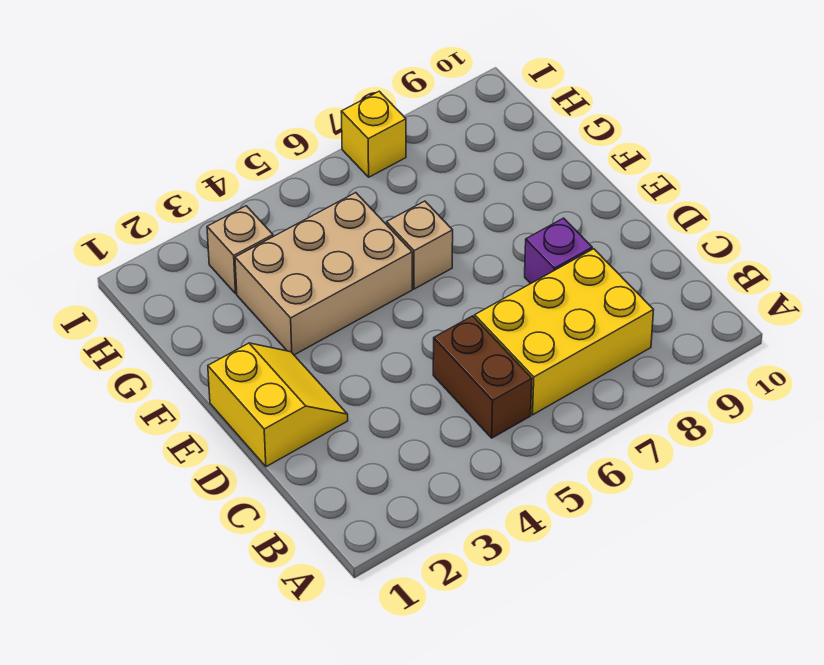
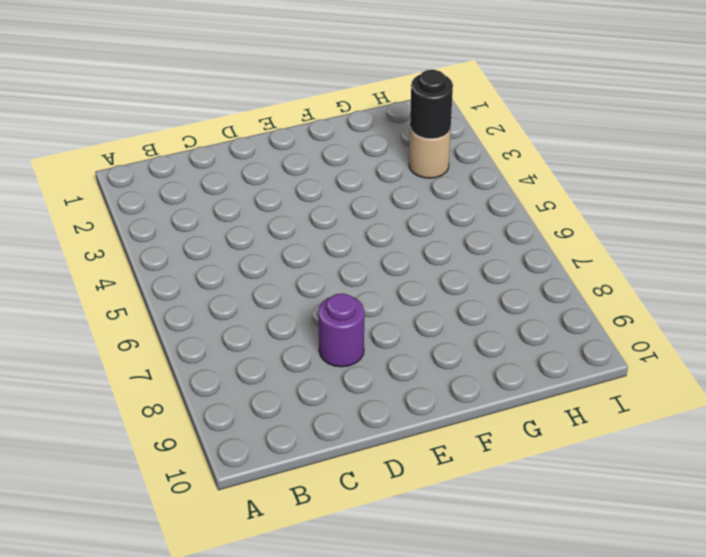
purple 1x1 round brick [318,294,364,367] -> purple 1x1 brick [525,218,592,284]
tan 1x1 round brick [409,128,451,178] -> tan 1x1 brick [207,206,273,294]
black 1x1 round brick [410,70,453,139] -> none
none -> brown 1x2 brick [433,316,532,438]
none -> yellow 2x3 brick [475,249,654,415]

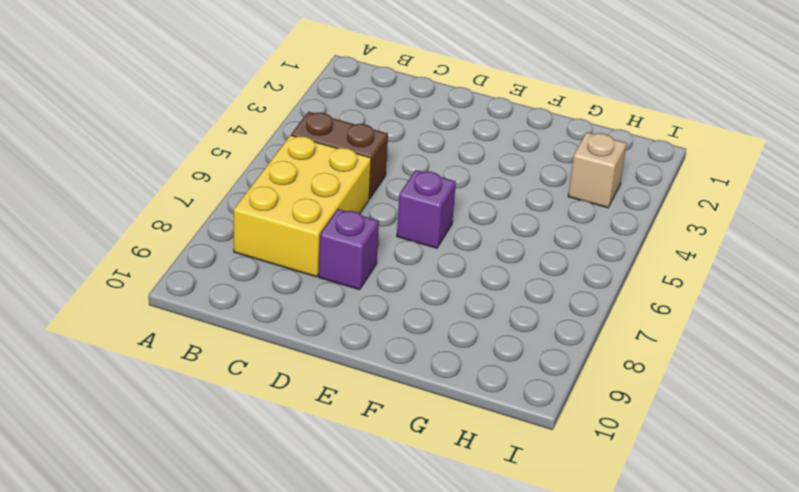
purple 1x1 brick [397,170,456,248] -> none
none -> yellow 2x2 slope [208,343,348,467]
none -> tan 2x3 brick [235,193,412,355]

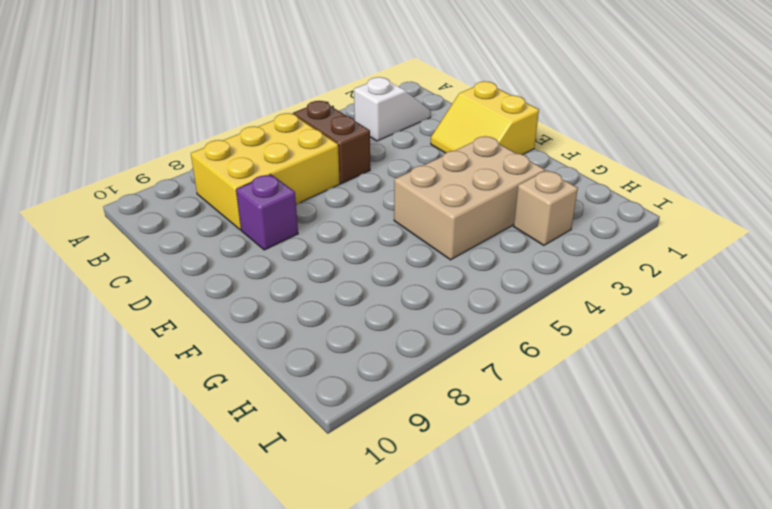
white 1x2 slope [354,77,431,141] -> none
none -> tan 1x1 brick [387,201,453,289]
none -> yellow 1x1 brick [341,91,406,177]

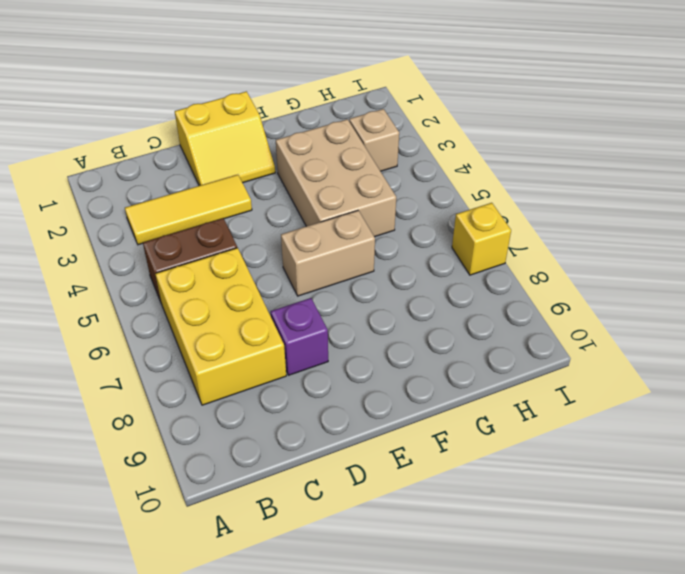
yellow 1x3 tile [125,175,252,245] -> none
tan 1x2 brick [281,210,375,296] -> tan 1x1 brick [387,201,453,289]

